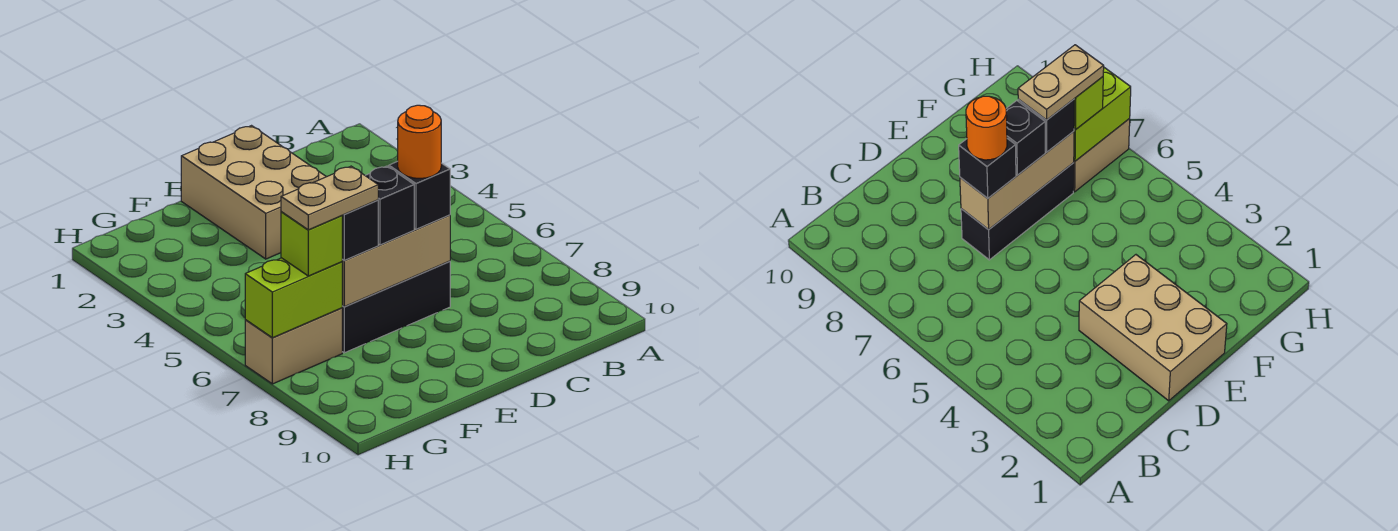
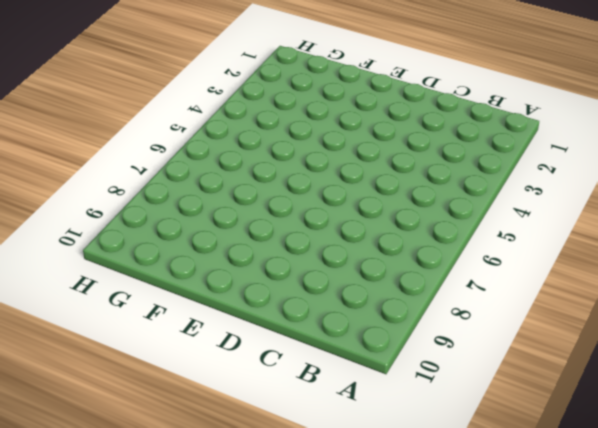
none -> tan 2x3 brick [181,126,326,259]
none -> black 1x3 brick [342,261,450,353]

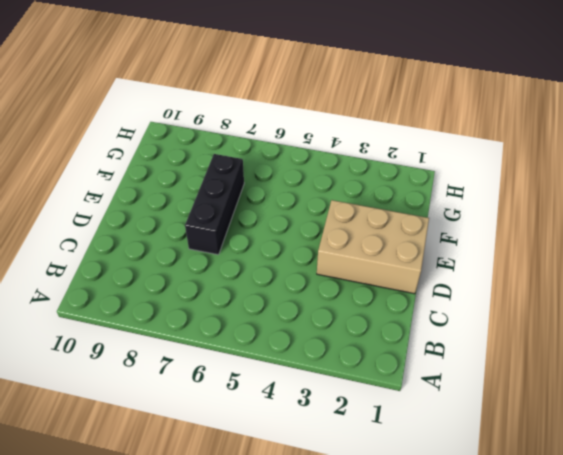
none -> tan 1x2 brick [245,308,342,384]
none -> tan 1x3 brick [342,215,450,307]

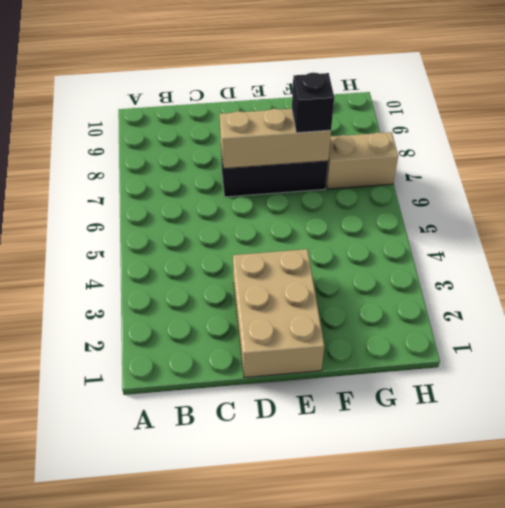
none -> lime 1x2 brick [245,258,342,338]
none -> black 1x1 brick [389,161,450,229]

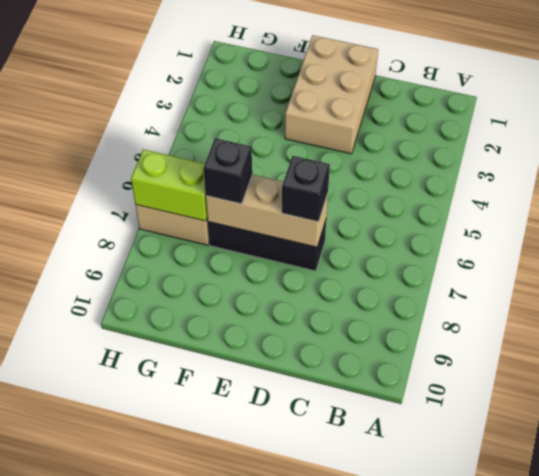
none -> black 1x1 brick [365,166,414,245]
none -> lime 1x1 brick [281,212,342,276]

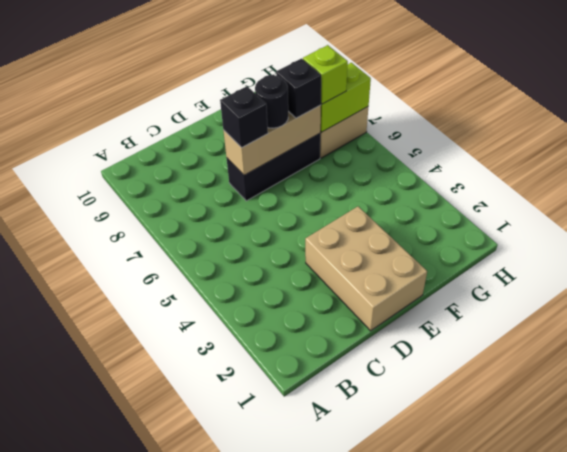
black 1x1 round brick [255,75,288,128] -> black 1x1 brick [365,166,414,245]
none -> orange 1x1 round brick [398,105,441,178]
none -> tan 1x2 plate [281,166,378,230]

